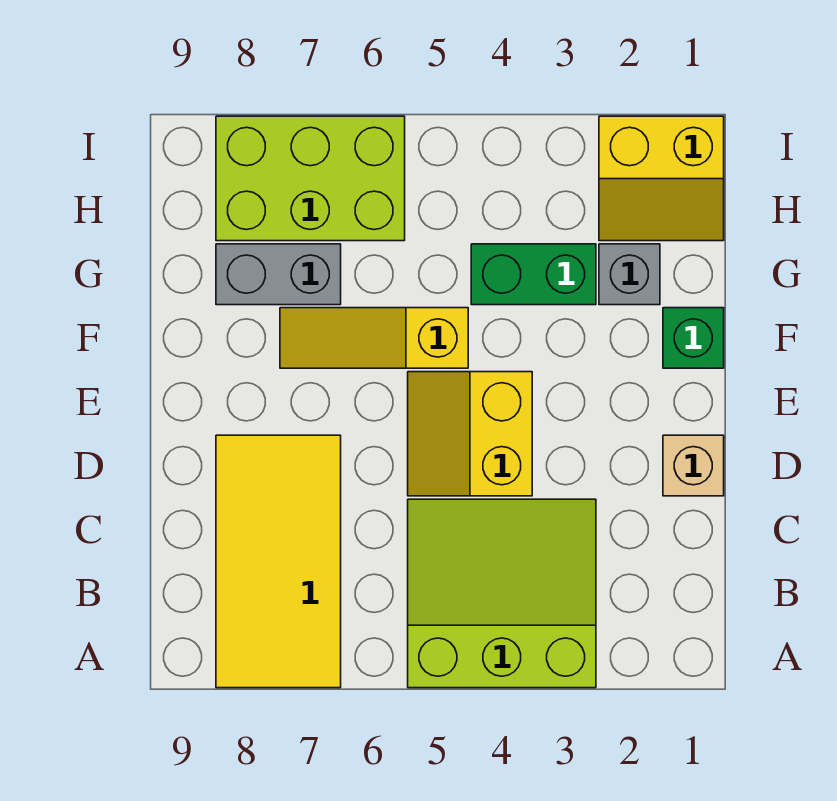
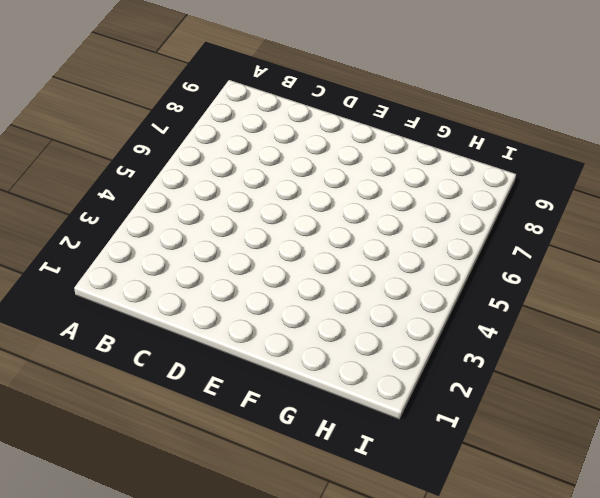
none -> lime 3x3 slope [408,499,596,688]
none -> yellow 2x4 tile [216,435,341,688]

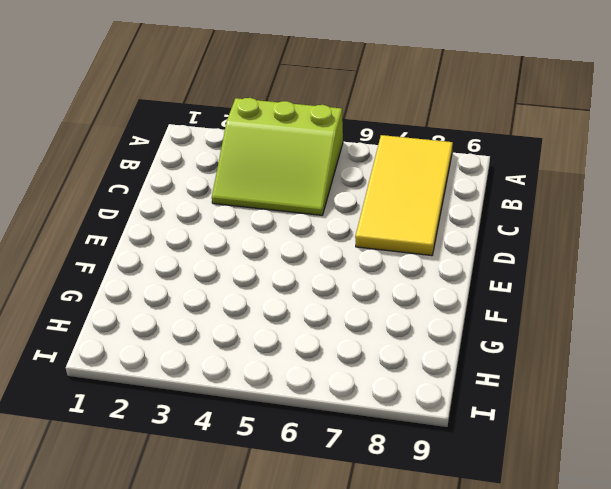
none -> tan 1x1 brick [663,435,724,496]
none -> yellow 2x2 slope [408,372,532,496]

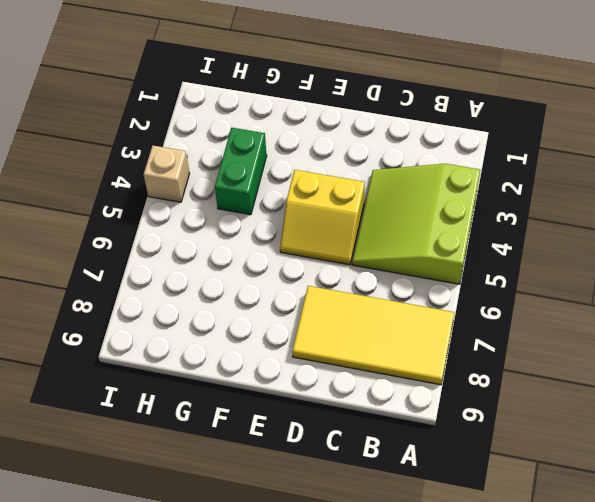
tan 1x1 brick [144,146,190,202] -> tan 1x1 brick moved to [663,435,724,496]
none -> green 1x1 brick [663,308,724,368]
none -> yellow 1x3 slope [280,308,468,368]

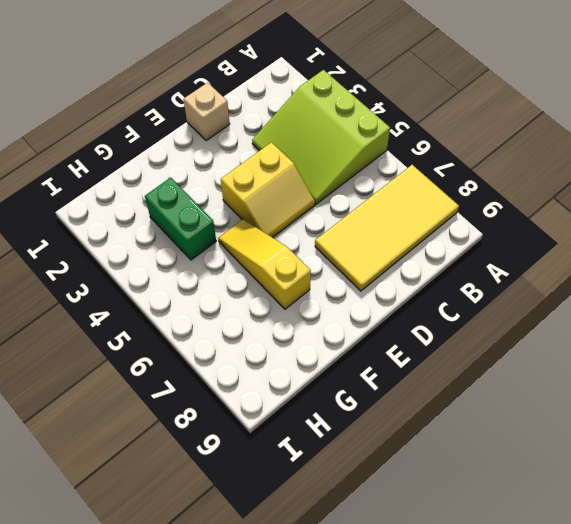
yellow 1x3 slope [218,219,311,309] -> yellow 1x3 slope turned to [280,308,468,368]
none -> green 1x1 brick [663,308,724,368]
none -> grey 1x1 brick [599,244,660,305]

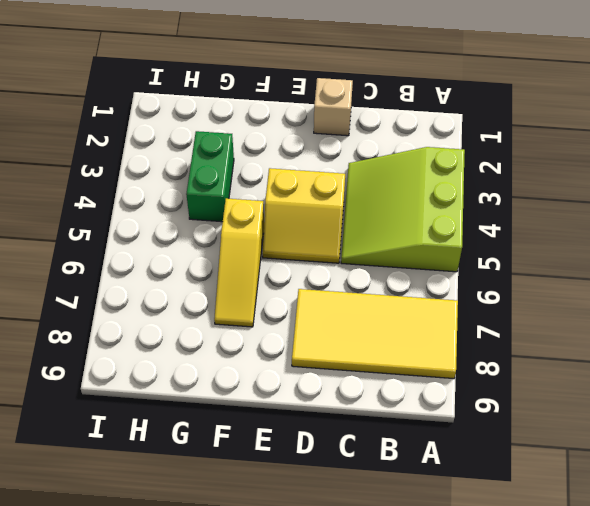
none -> green 1x1 brick [663,308,724,368]
none -> grey 1x1 brick [599,244,660,305]

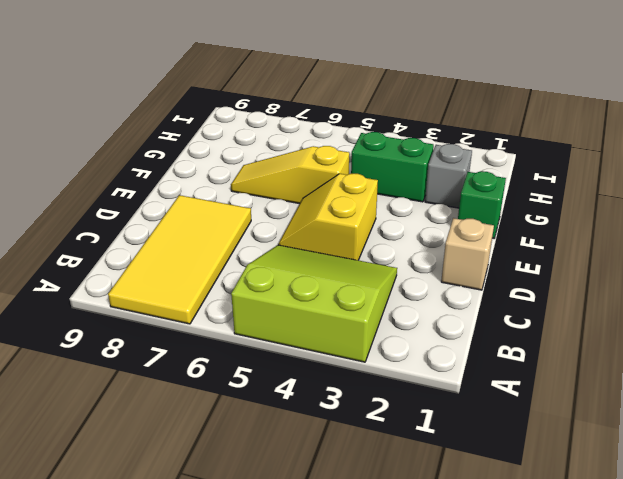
none -> grey 1x2 brick [216,244,341,305]
none -> yellow 2x2 slope [599,116,724,241]

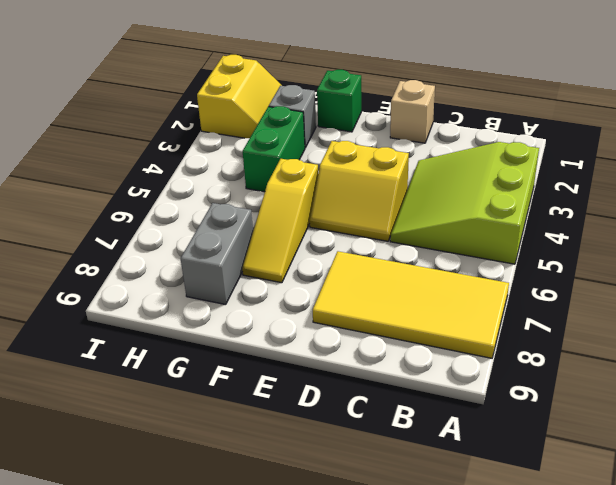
none -> lime 2x3 brick [216,116,405,241]

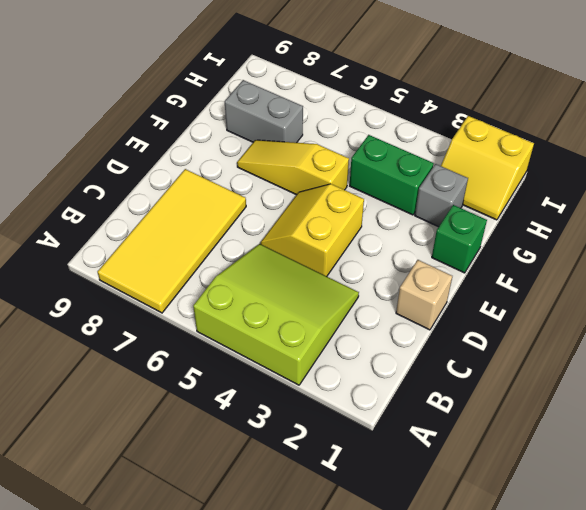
none -> lime 2x3 brick [216,116,405,241]

